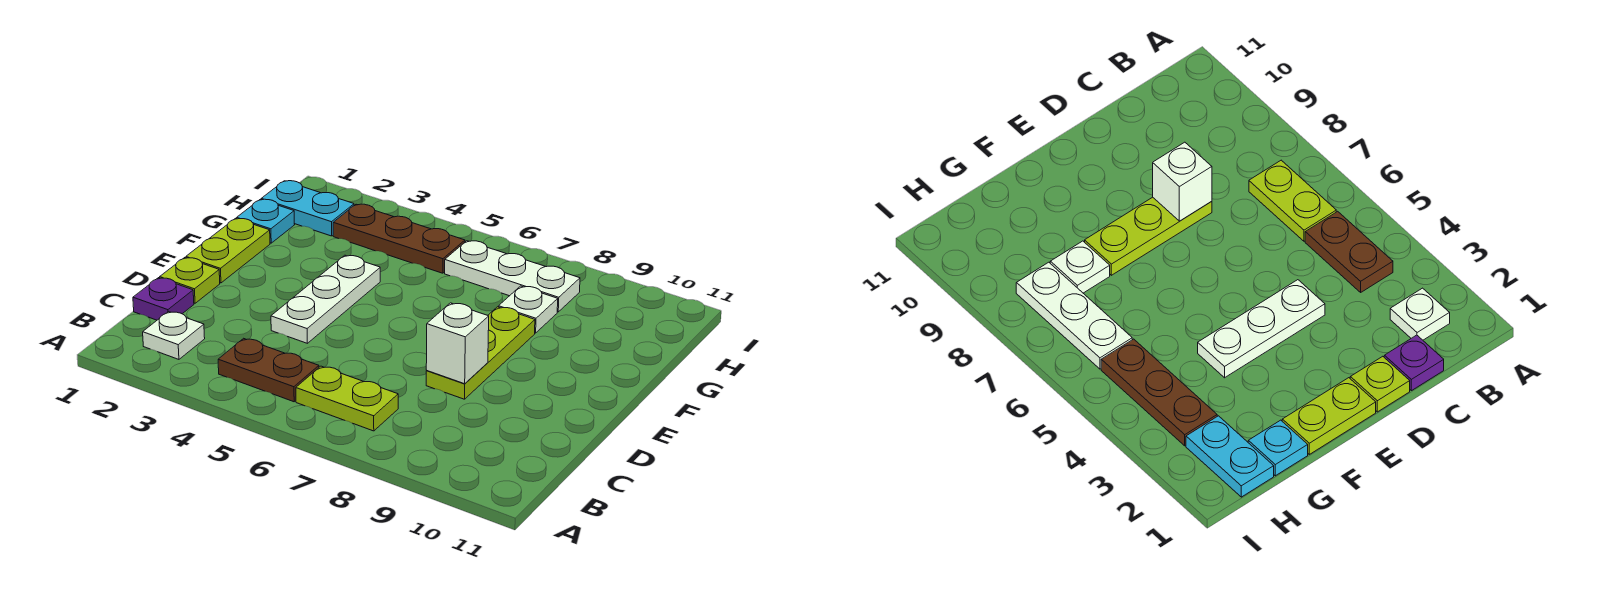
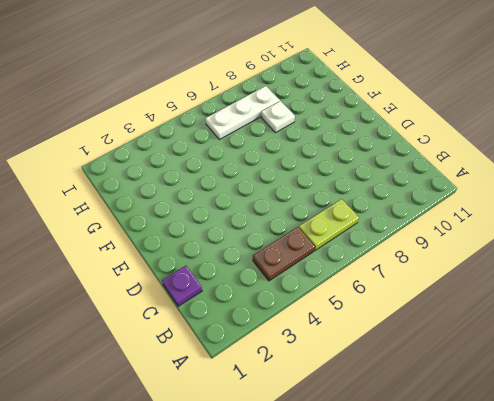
none -> white 1x1 plate [143,312,205,359]
none -> lime 1x1 plate [160,258,220,303]
none -> white 1x3 plate [271,255,380,343]

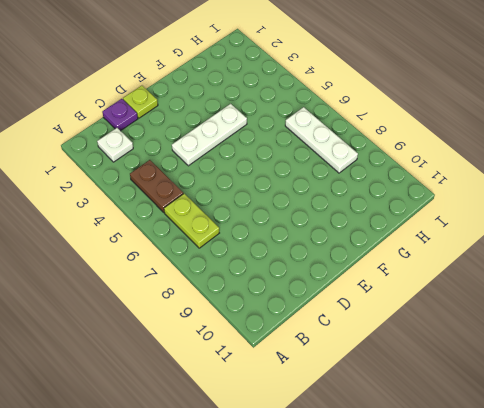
none -> lime 1x3 plate [426,307,535,399]
none -> lime 1x2 plate [186,218,270,283]
none -> cyan 1x1 plate [237,199,294,243]

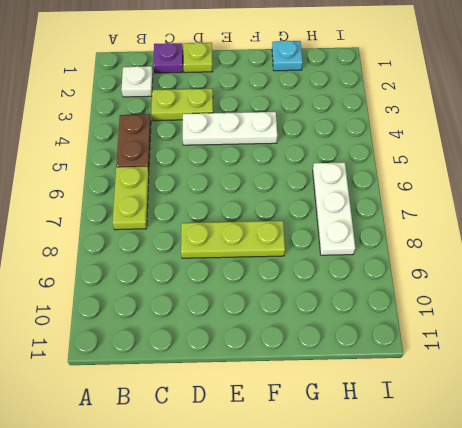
lime 1x2 plate [151,89,213,121] -> lime 1x2 plate moved to [186,218,270,283]
none -> white 1x1 plate [499,286,558,333]
none -> cyan 1x2 plate [261,181,354,236]
none -> brown 1x3 plate [333,204,465,273]

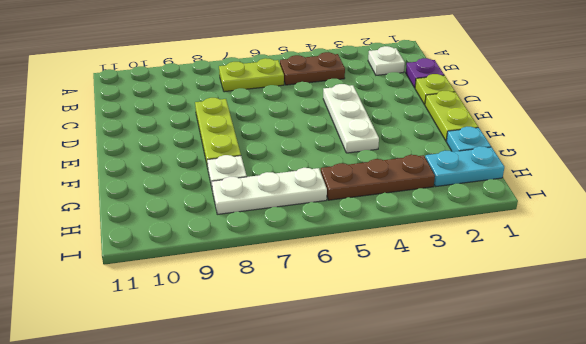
none -> white 1x1 brick [426,303,489,384]

